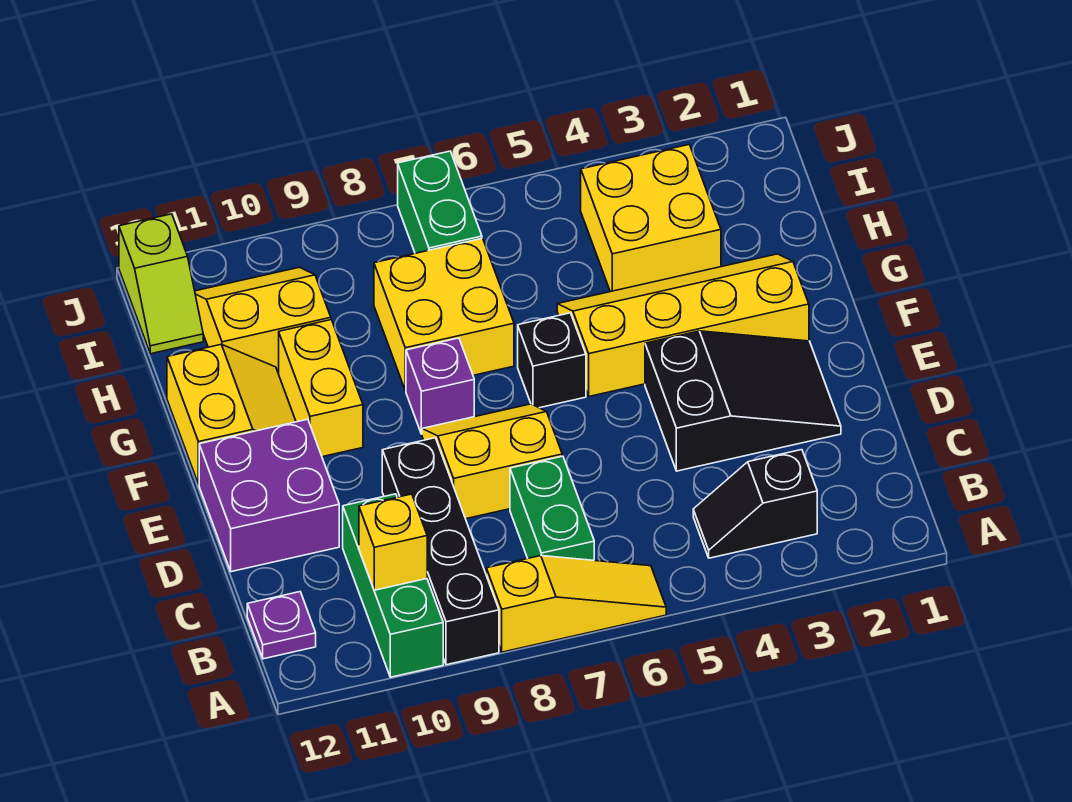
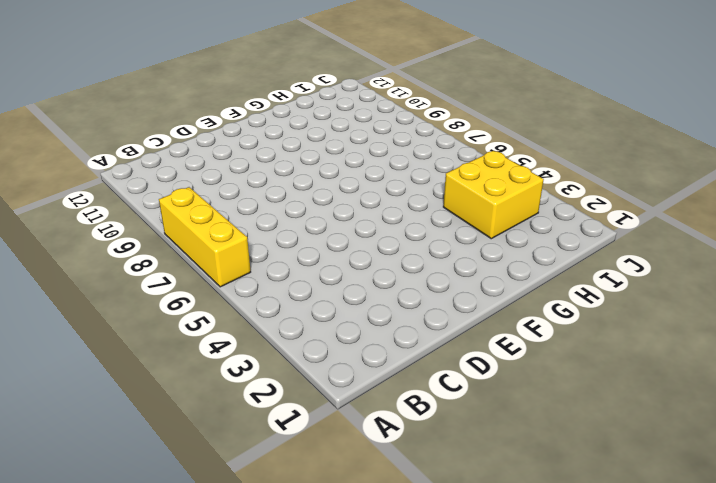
yellow 1x3 brick [159,187,251,287] -> yellow 1x3 slope [486,556,666,652]
none -> black 1x4 brick [382,438,499,665]
none -> green 1x3 brick [343,494,443,677]
none -> black 1x2 slope [693,450,817,558]

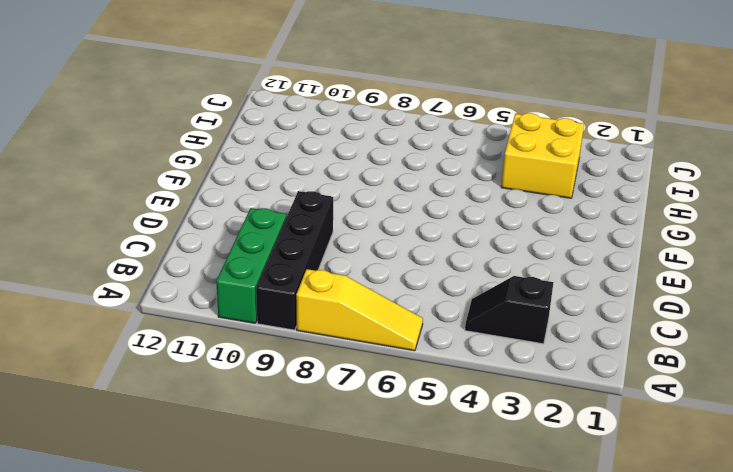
none -> green 1x2 brick [510,456,594,560]
none -> purple 1x1 plate [247,592,316,659]
none -> black 2x3 slope [645,331,841,471]

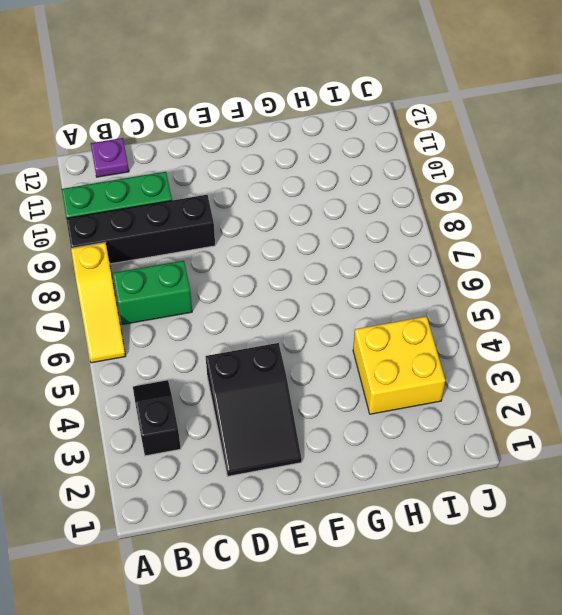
none -> yellow 2x2 slope [422,404,562,519]
none -> purple 2x2 brick [199,419,339,572]
none -> yellow 2x4 slope [557,254,809,396]

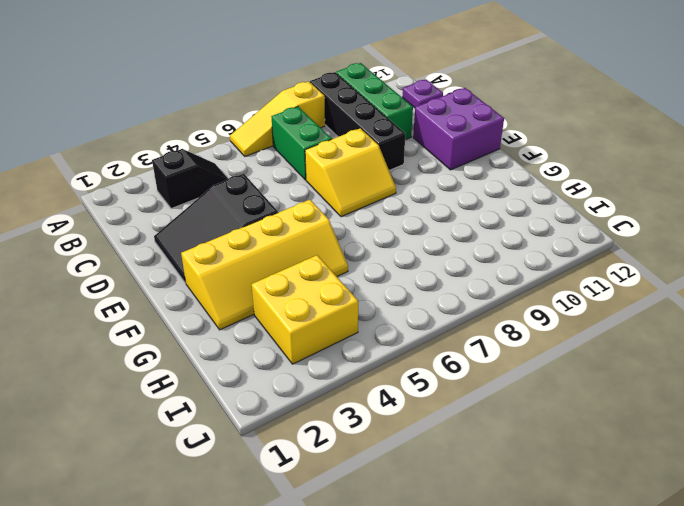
none -> black 1x1 brick [518,313,586,408]
none -> purple 1x1 brick [406,338,474,434]
none -> yellow 1x2 brick [279,320,363,457]

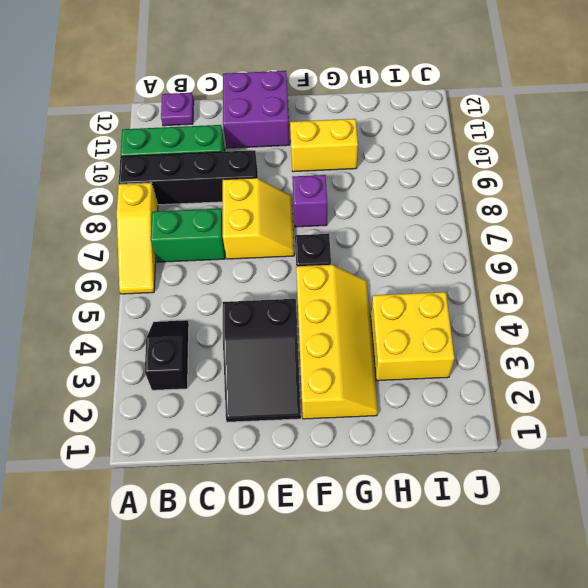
none -> yellow 2x2 slope [167,344,296,484]
none -> yellow 2x2 brick [374,238,514,391]
none -> yellow 2x2 slope [195,267,331,372]

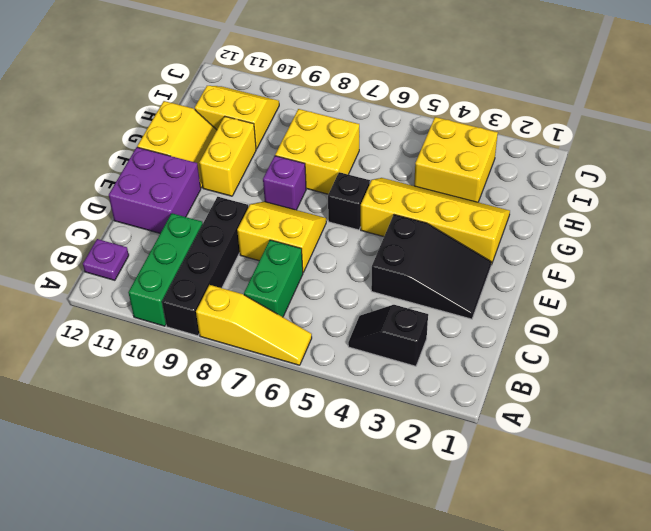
none -> green 1x2 brick [398,151,482,253]
none -> lime 1x2 slope [119,214,203,354]
none -> yellow 1x1 brick [359,494,427,590]

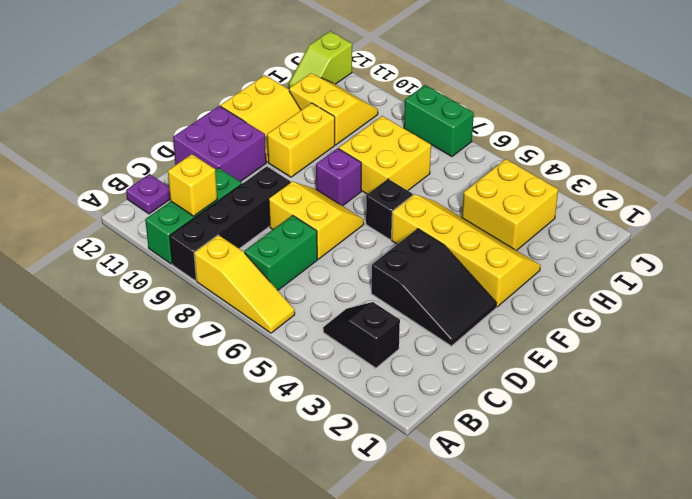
green 1x2 brick [404,85,474,157] -> green 1x2 brick turned to [398,151,482,253]

